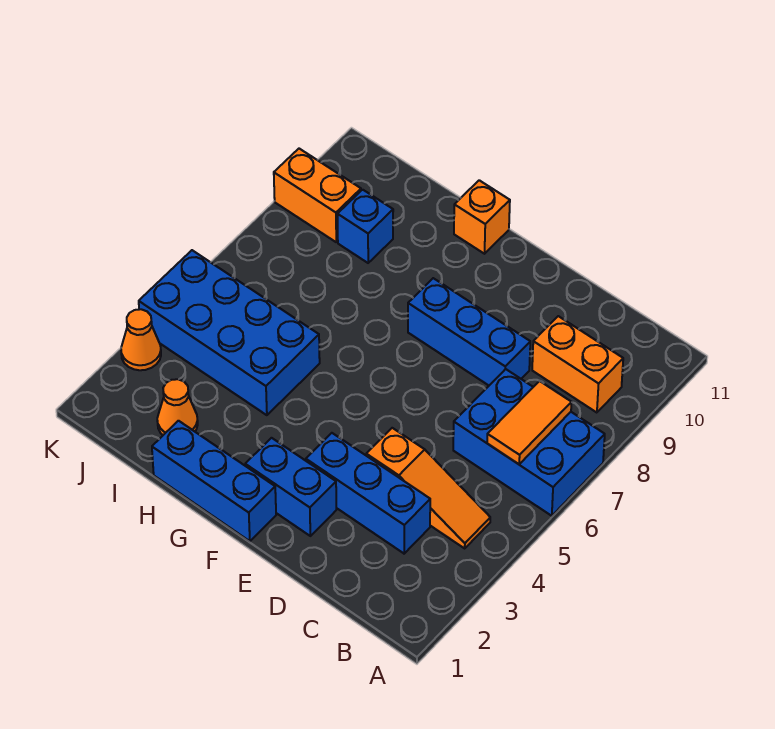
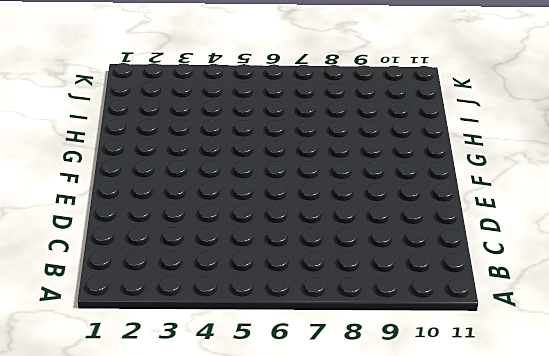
none -> blue 2x3 brick [453,369,605,516]
none -> orange 1x3 slope [366,428,490,548]
none -> orange 1x2 brick [532,316,623,413]

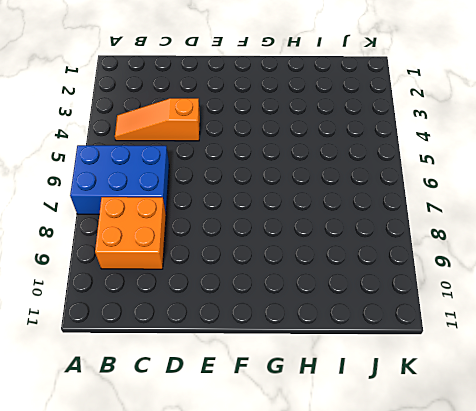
orange 2x2 brick [95,197,166,269] -> orange 1x2 brick [532,316,623,413]
none -> blue 1x3 brick [306,433,430,554]
none -> blue 1x3 brick [408,278,530,385]
none -> blue 1x2 brick [245,438,336,536]

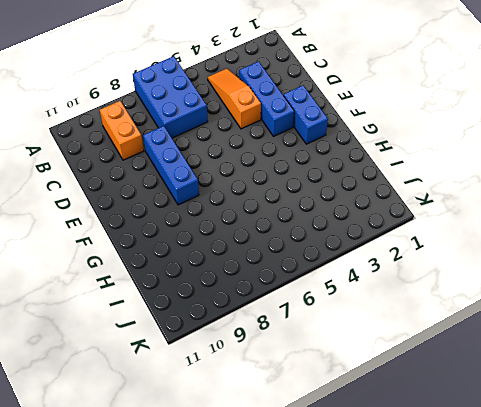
none -> blue 1x3 brick [152,421,276,541]
none -> orange 1x1 brick [454,180,510,254]
none -> blue 2x4 brick [139,250,320,415]

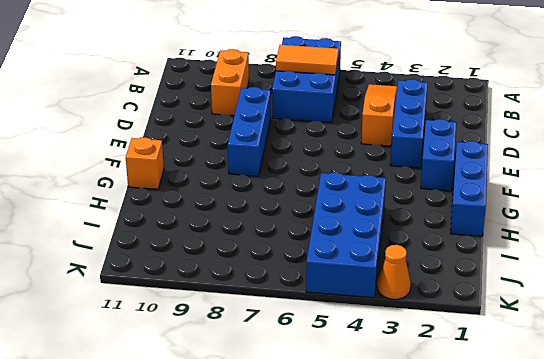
none -> orange 1x1 cone [157,379,198,435]
none -> blue 1x1 brick [338,190,393,263]
none -> orange 1x2 brick [274,149,361,242]

